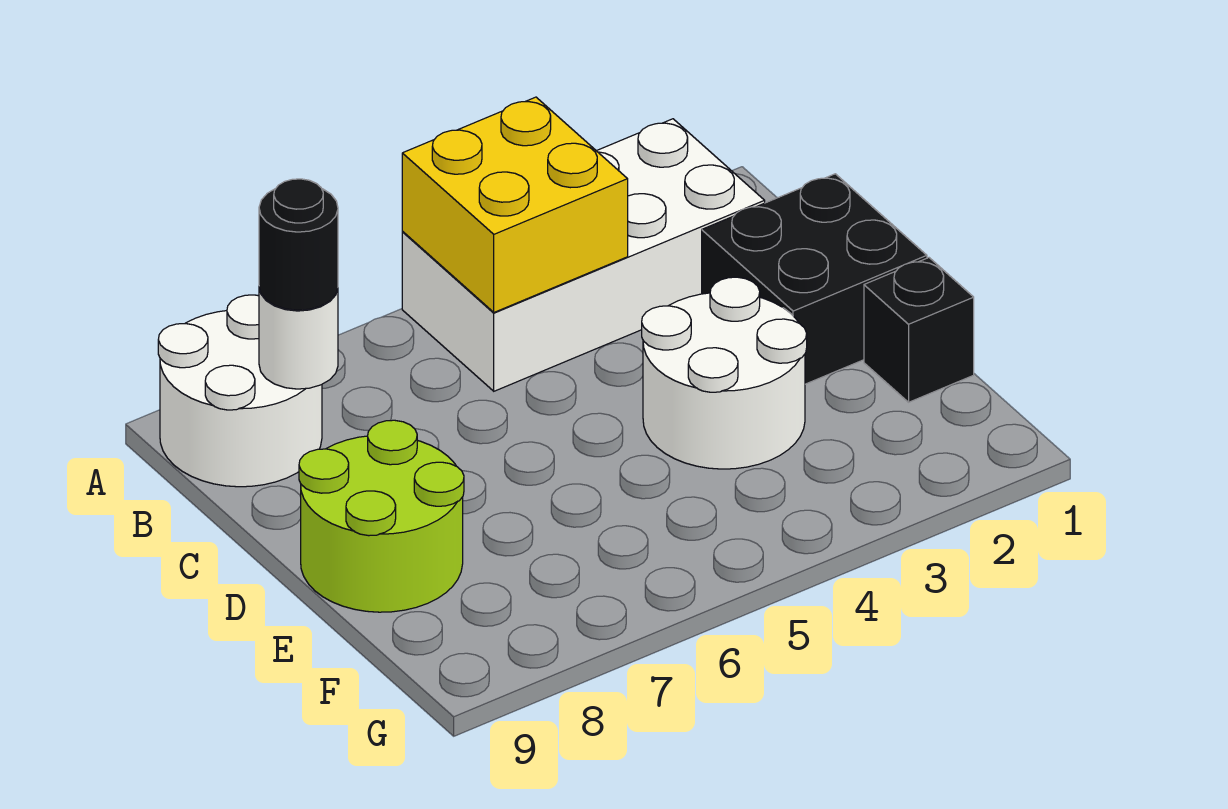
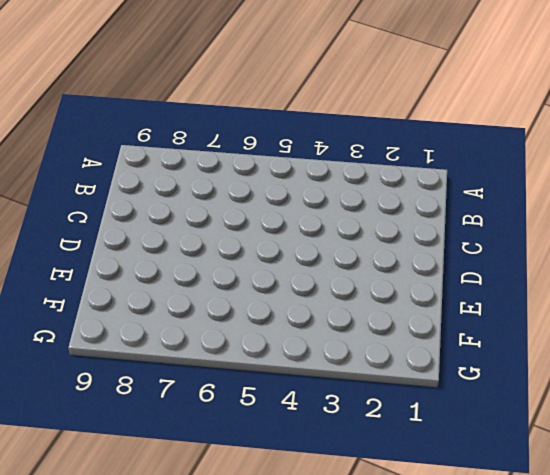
none -> white 2x4 brick [402,119,765,391]
none -> white 2x2 round brick [158,295,322,487]

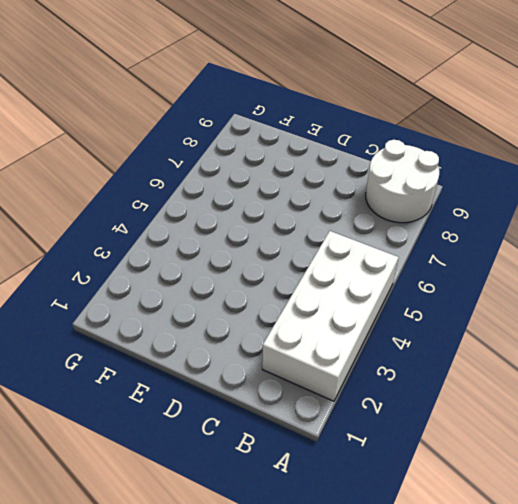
none -> black 2x2 brick [702,174,927,384]
none -> white 2x2 round brick [642,277,807,469]

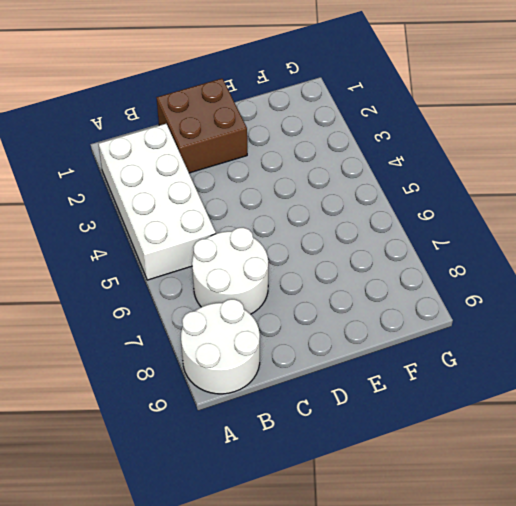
white 2x2 round brick [192,227,268,314] -> white 2x2 round brick moved to [642,277,807,469]
brown 2x2 brick [156,78,247,173] -> black 2x2 brick [702,174,927,384]
none -> lime 2x2 round brick [299,420,464,612]
none -> black 1x1 brick [864,258,974,402]

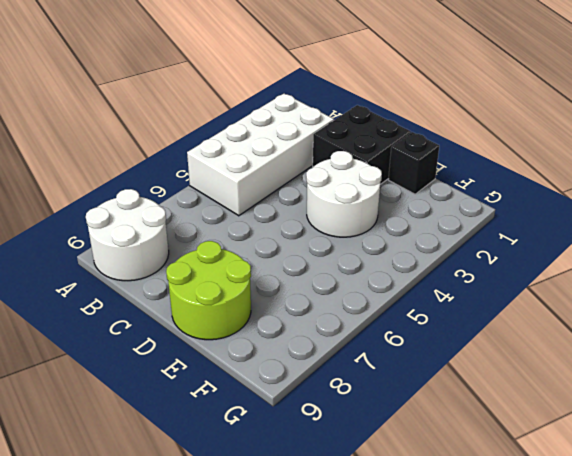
none -> yellow 2x2 brick [402,97,628,312]
none -> white 1x1 round brick [259,288,338,389]

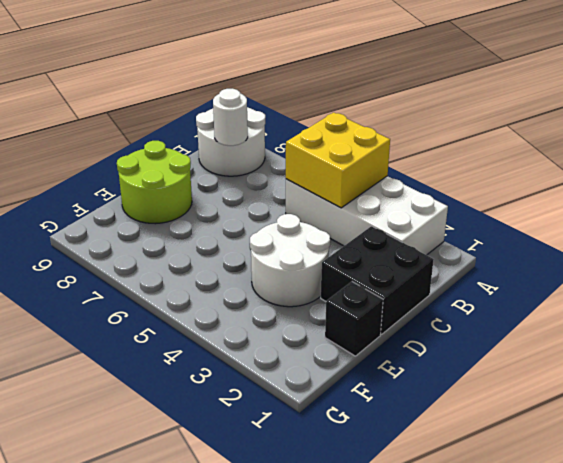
none -> black 1x1 round brick [259,179,338,310]

